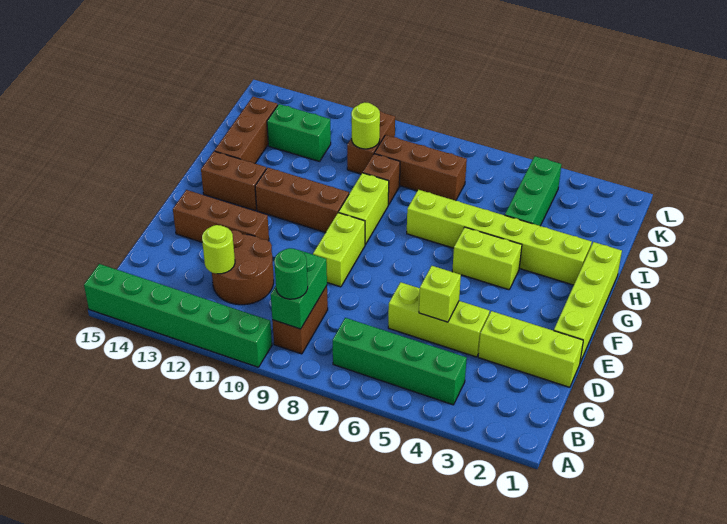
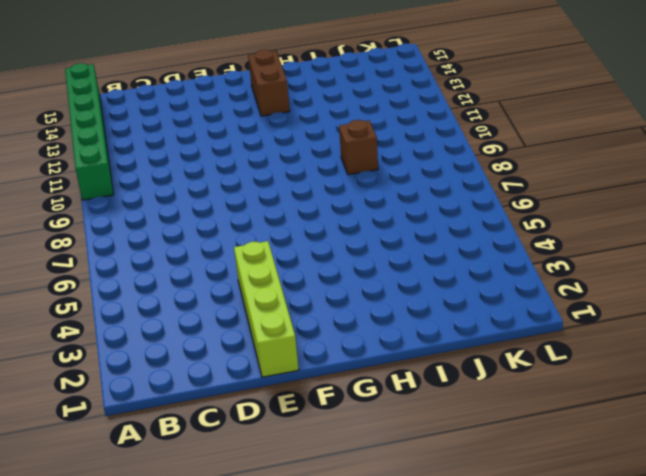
lime 1x4 brick [234,241,299,377] -> lime 1x4 brick turned to [554,242,622,362]
none -> green 1x4 brick [333,318,467,405]
none -> brown 1x2 brick [272,286,328,354]
none -> brown 2x2 round brick [212,230,274,305]

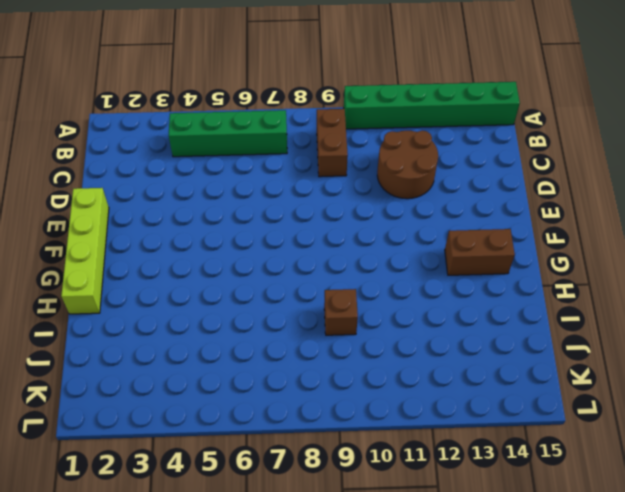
none -> lime 1x3 brick [478,311,583,387]
none -> lime 1x3 brick [388,282,490,357]
none -> lime 1x2 brick [313,213,365,287]

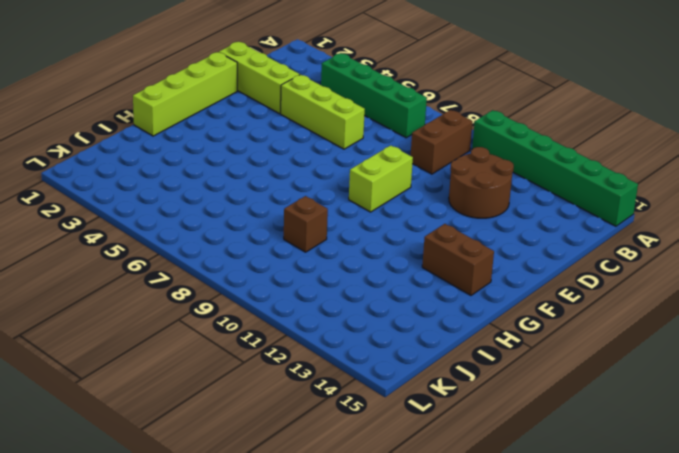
none -> brown 1x3 brick [173,190,269,242]
none -> lime 1x2 brick [452,227,522,290]
none -> lime 1x2 brick [339,173,389,245]

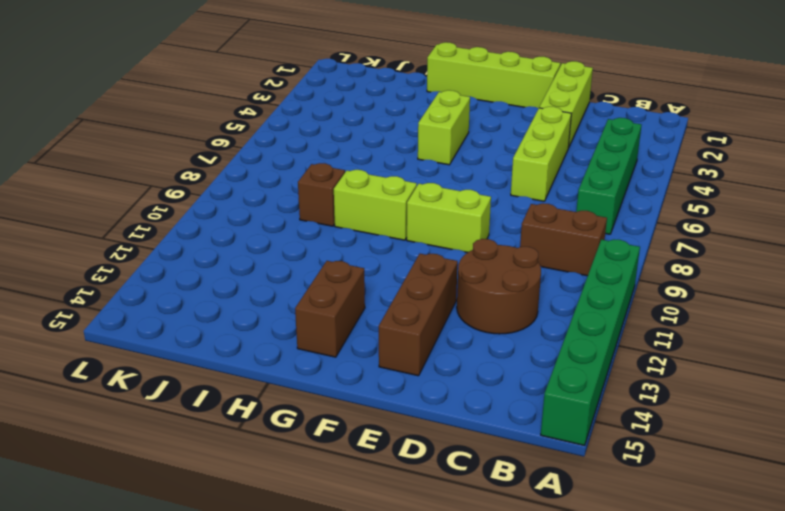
none -> brown 1x3 brick [255,168,349,233]
none -> lime 1x6 brick [407,190,592,285]
none -> brown 1x3 brick [215,97,278,163]

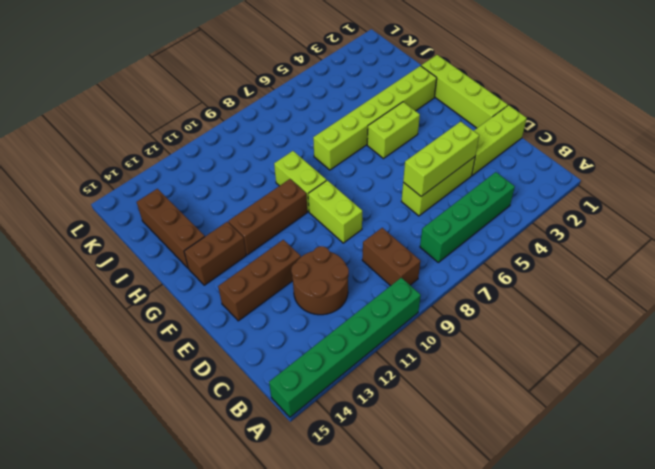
lime 1x3 brick [403,121,479,196] -> lime 1x1 brick [419,266,461,322]
none -> green 1x3 brick [505,156,561,226]
none -> brown 1x1 brick [363,154,400,205]
none -> brown 1x3 brick [374,135,467,201]

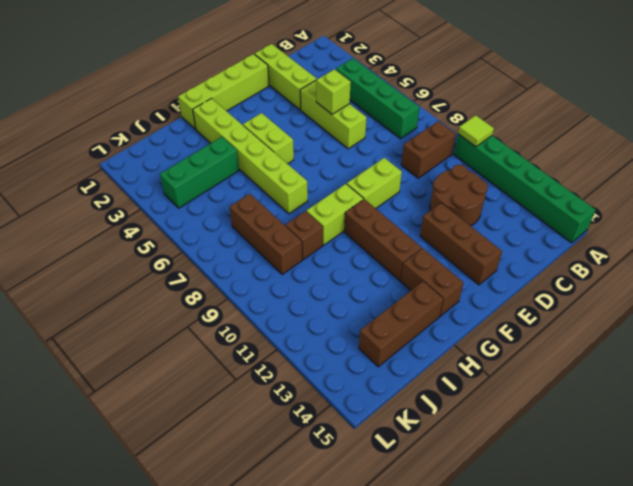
lime 1x1 tile [458,115,494,147] -> none
none -> brown 1x2 brick [347,111,395,174]
none -> green 1x2 brick [267,104,331,161]
none -> green 1x2 brick [271,250,327,329]

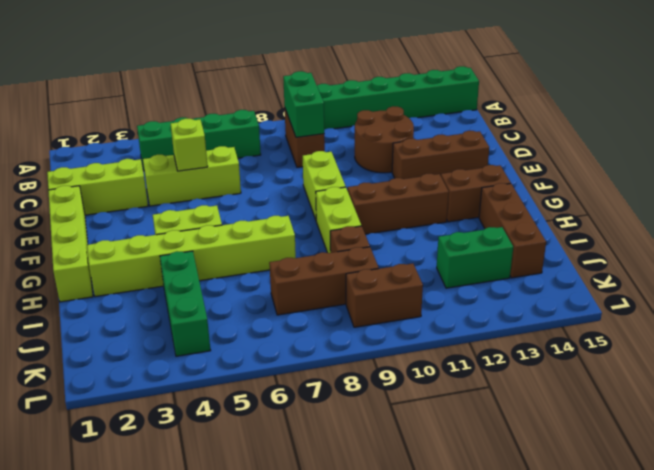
brown 1x2 brick [346,263,423,327] -> brown 1x2 brick turned to [347,111,395,174]
none -> lime 1x1 round brick [202,225,235,274]
none -> lime 1x1 round brick [351,102,380,149]
none -> green 1x1 round brick [274,248,308,299]

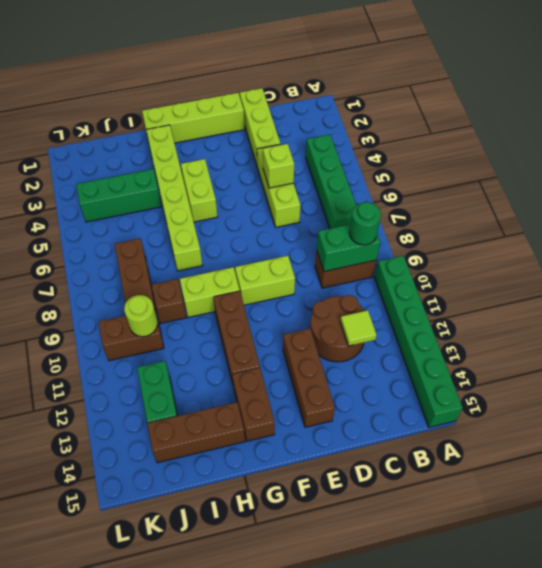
lime 1x1 tile [340,310,377,346] -> lime 1x1 round brick [202,225,235,274]

